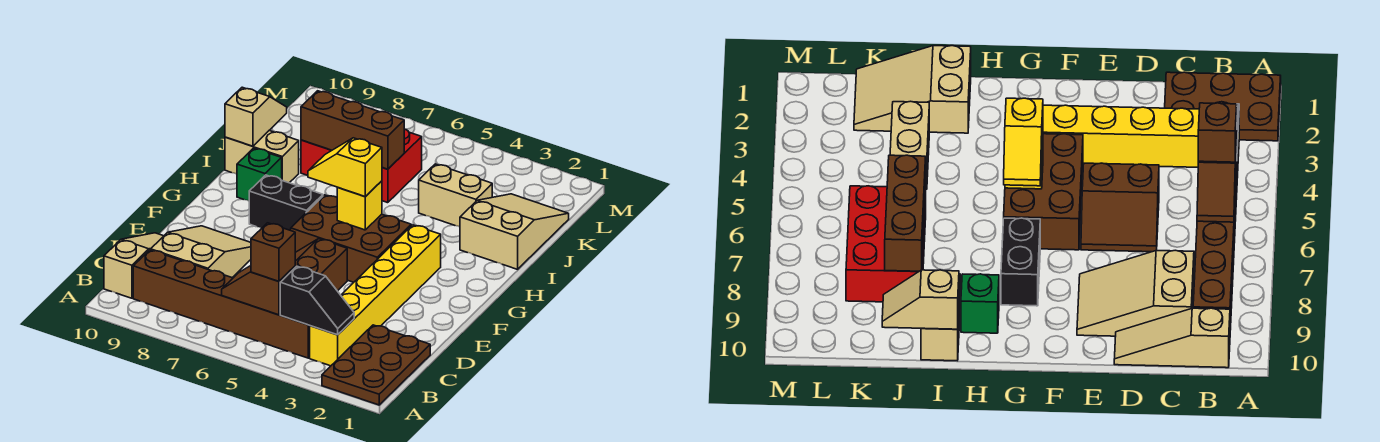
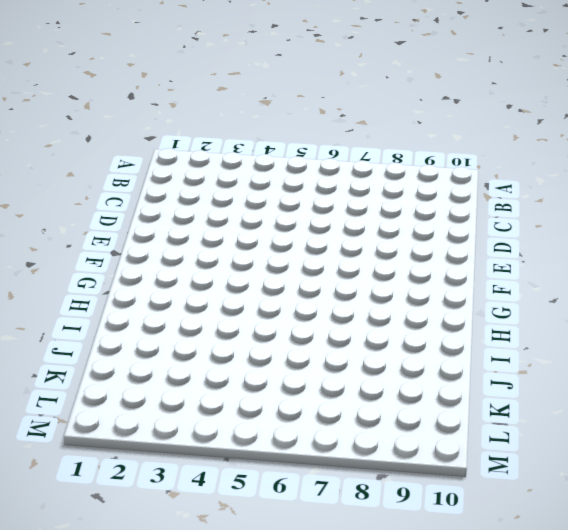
none -> brown 2x3 plate [322,325,430,405]
none -> yellow 1x6 brick [310,225,441,366]
none -> brown 1x6 brick [133,250,310,358]

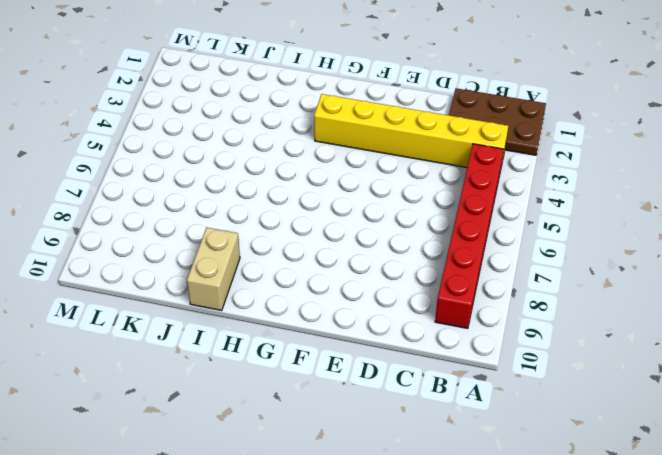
red 1x6 brick [435,144,504,328] -> brown 1x6 brick [133,250,310,358]
none -> tan 1x3 slope [104,233,163,298]
none -> tan 2x3 slope [151,226,251,277]
none -> brown 2x2 slope [295,239,347,291]

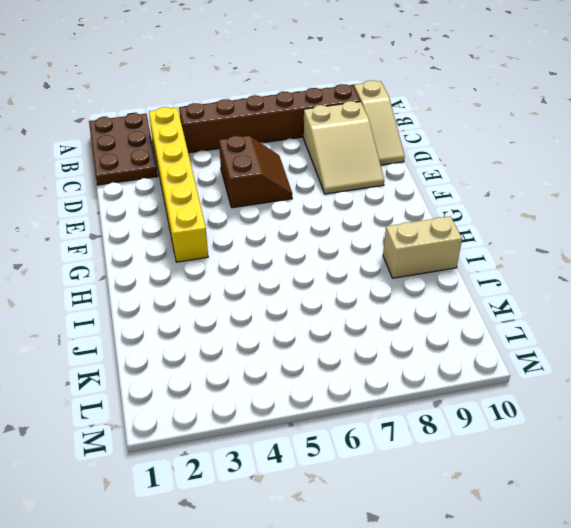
none -> brown 2x3 brick [291,195,411,282]
none -> black 1x2 brick [249,175,323,230]
none -> green 1x1 brick [237,148,282,201]

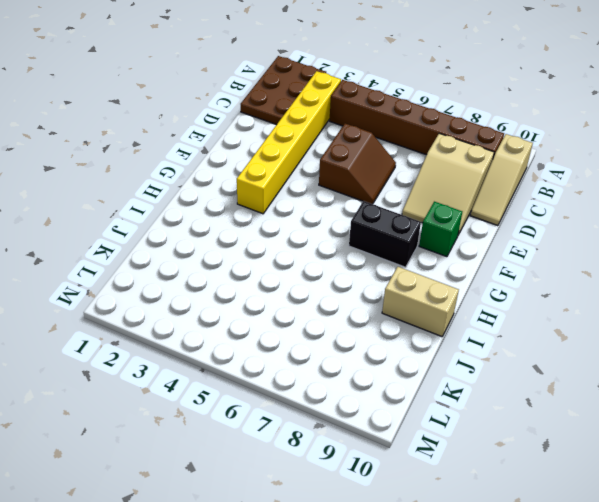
green 1x1 brick [419,202,462,257] -> green 1x1 brick moved to [237,148,282,201]
none -> brown 2x3 brick [291,195,411,282]
none -> tan 2x3 slope [460,194,569,269]
none -> tan 1x2 brick [419,164,492,227]

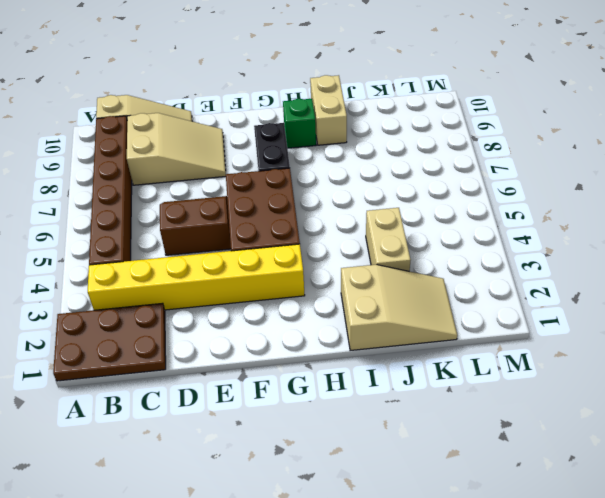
none -> red 2x3 brick [301,129,422,203]
none -> black 1x2 slope [280,266,354,335]
none -> brown 1x2 slope [222,266,295,315]

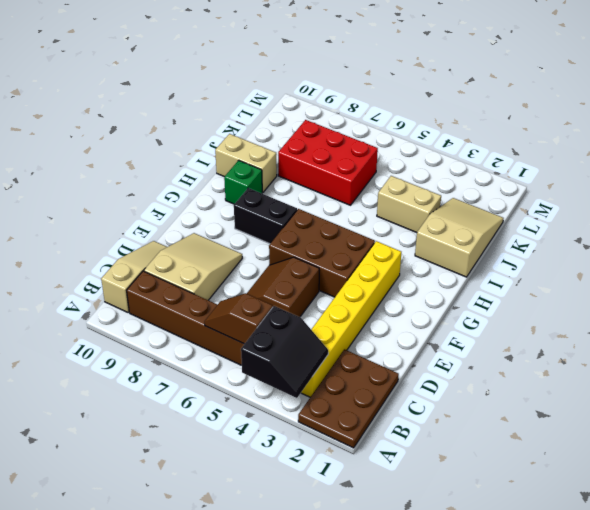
black 2x2 slope [241,306,328,398] -> black 1x2 slope [280,266,354,335]
none -> yellow 1x1 brick [337,181,382,230]
none -> tan 1x2 slope [225,87,287,146]
none -> brown 1x3 brick [301,91,404,169]

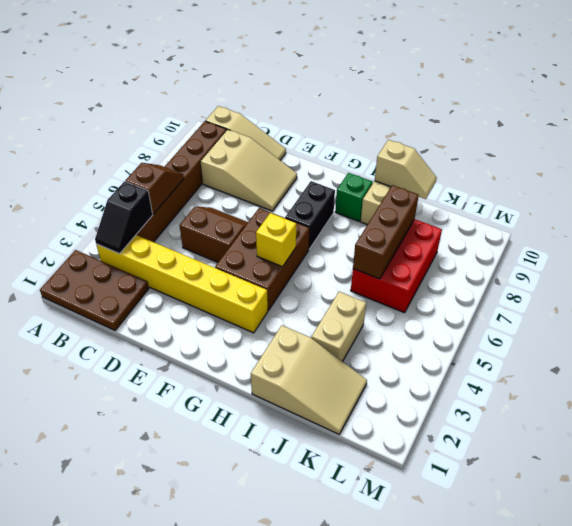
none -> brown 1x1 brick [251,223,295,281]
none -> yellow 1x2 slope [308,138,382,197]

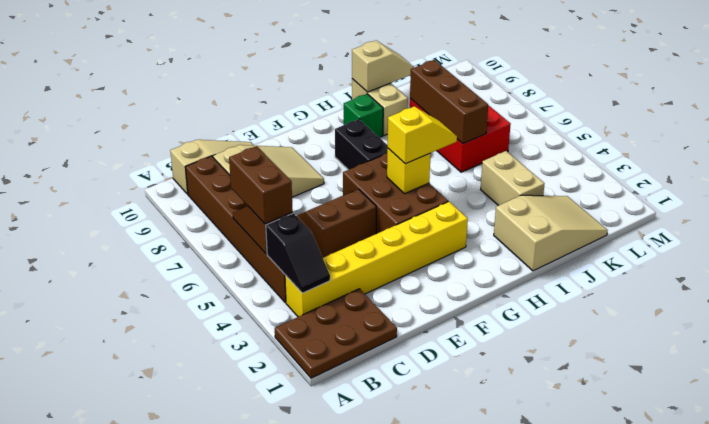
brown 1x2 brick [229,146,293,224] -> brown 1x1 brick [251,223,295,281]
yellow 1x2 slope [388,106,457,164] -> yellow 1x2 slope turned to [308,138,382,197]

